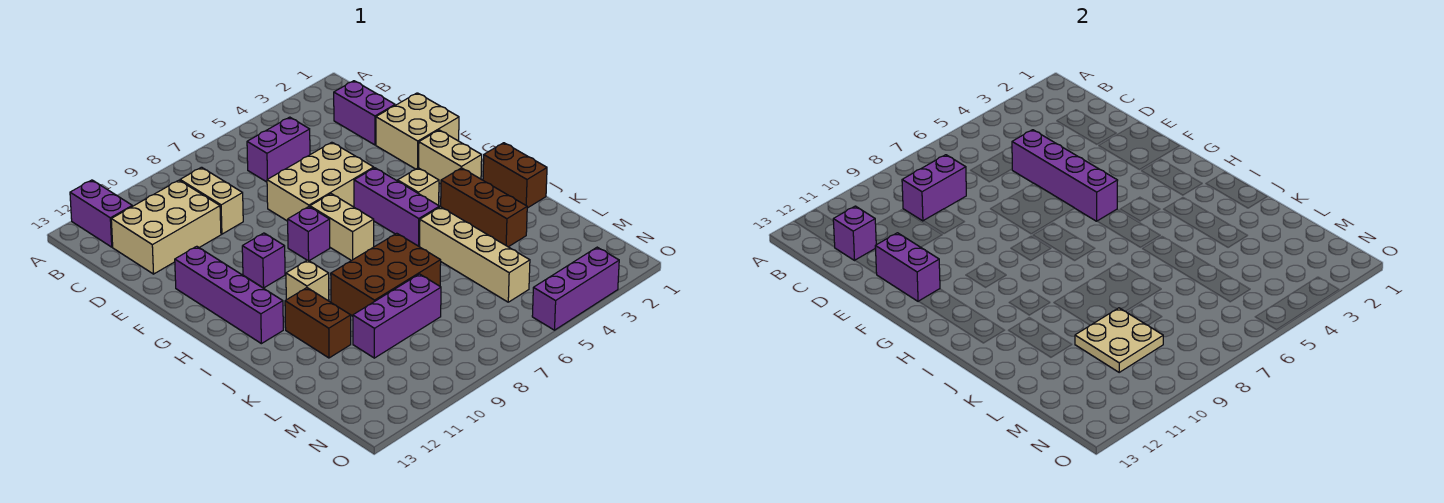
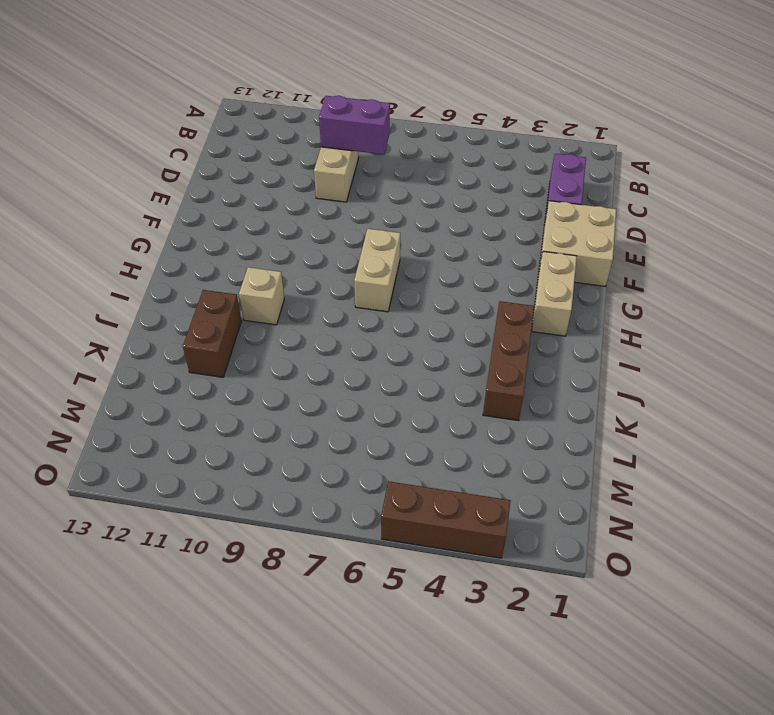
brown 1x3 brick [381,481,511,558] -> purple 1x3 brick [532,247,619,330]
none -> purple 1x2 brick [70,180,132,247]
none -> purple 1x2 brick [247,117,310,182]
none -> tan 2x3 brick [111,180,221,274]

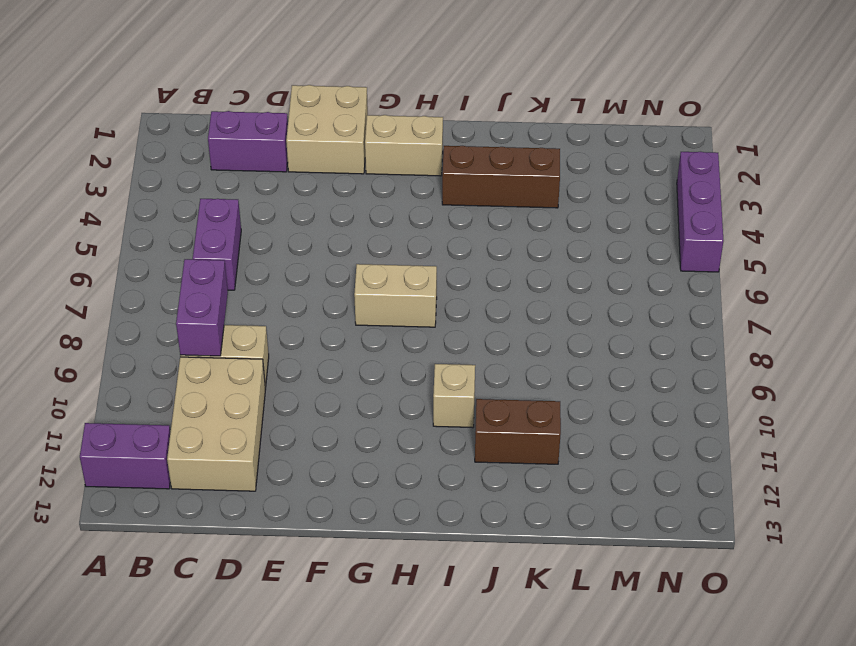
none -> tan 2x3 brick [267,142,374,221]
none -> purple 1x4 brick [175,246,283,344]
none -> purple 1x3 brick [354,168,440,247]

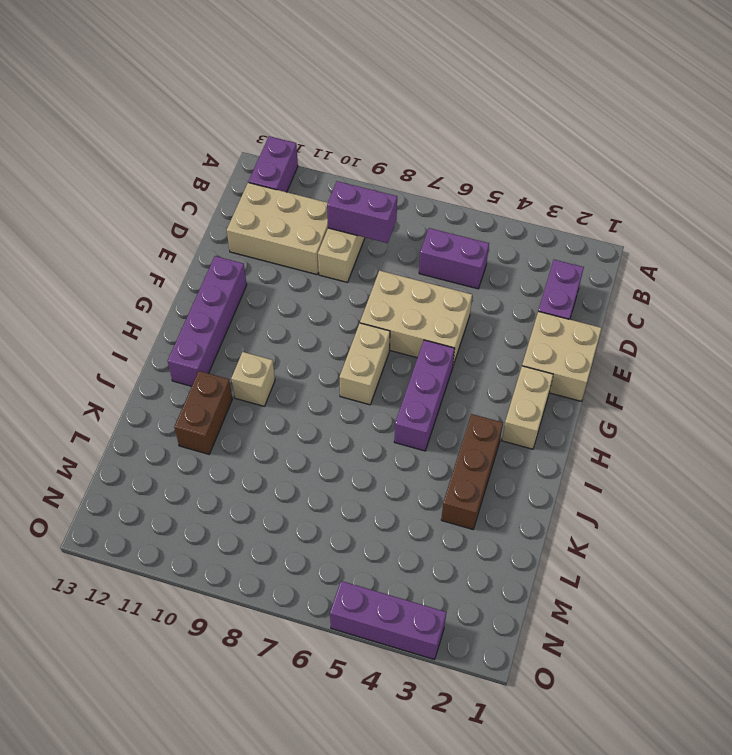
none -> purple 1x1 brick [288,207,330,261]
none -> purple 1x1 brick [242,233,285,288]
none -> tan 1x1 brick [398,168,439,205]

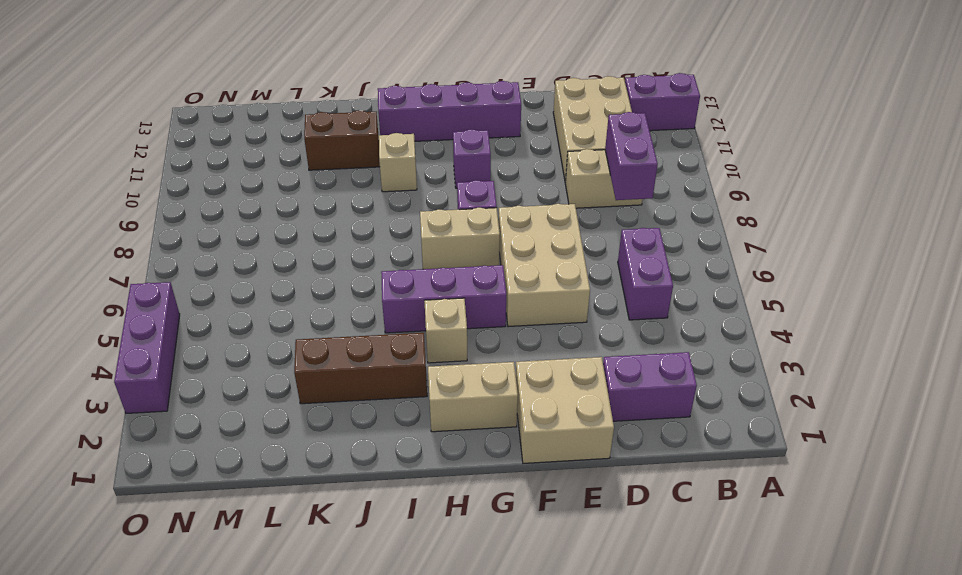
none -> brown 1x2 brick [483,143,547,208]
none -> tan 1x4 brick [420,207,530,302]
none -> brown 2x3 brick [331,233,441,316]

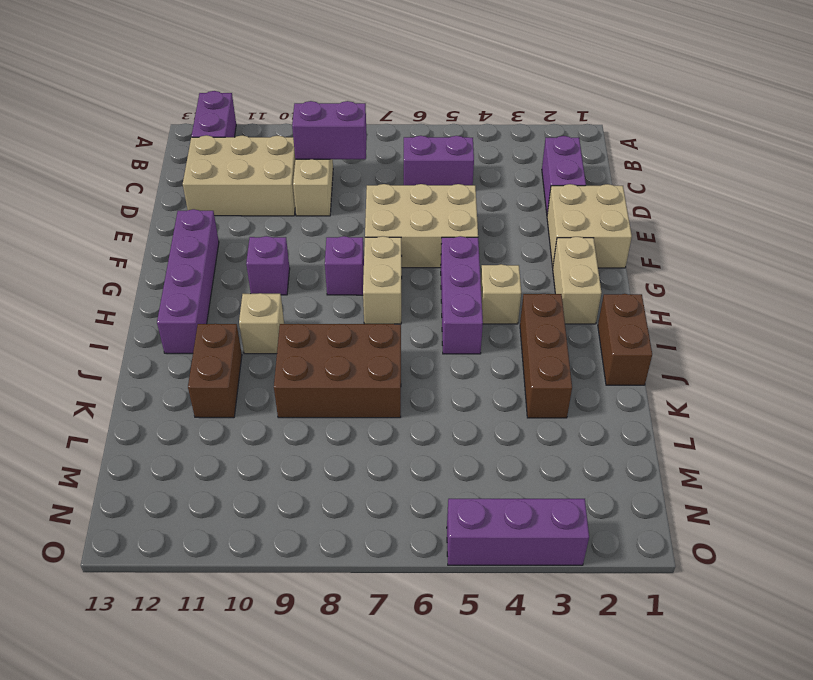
none -> tan 1x4 brick [420,207,530,302]
none -> purple 1x3 brick [353,274,441,358]
none -> purple 1x1 brick [833,206,876,260]

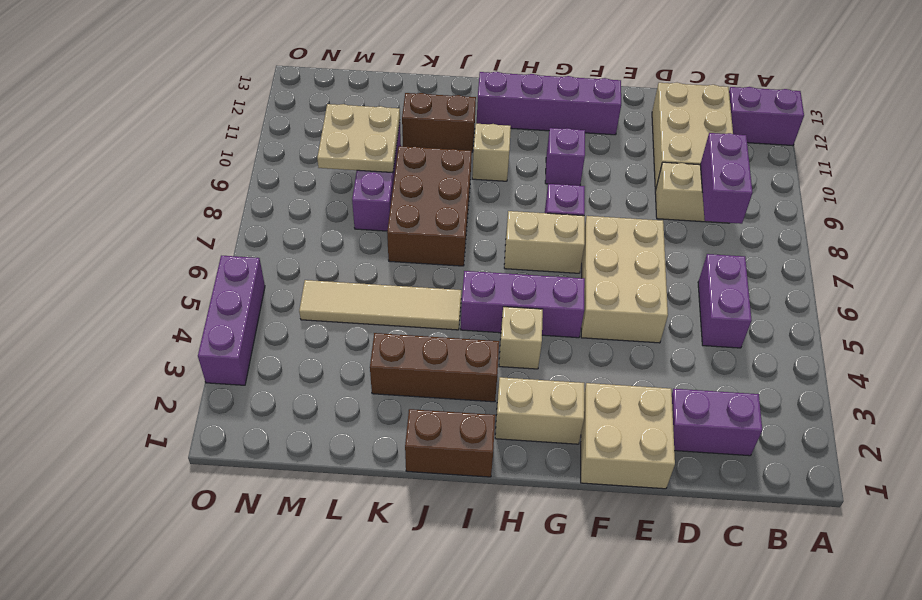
tan 1x4 tile [299,280,461,330] -> tan 1x4 brick [420,207,530,302]
none -> purple 1x1 brick [833,206,876,260]
none -> purple 1x4 brick [1012,130,1118,221]
none -> purple 1x2 brick [875,233,940,301]

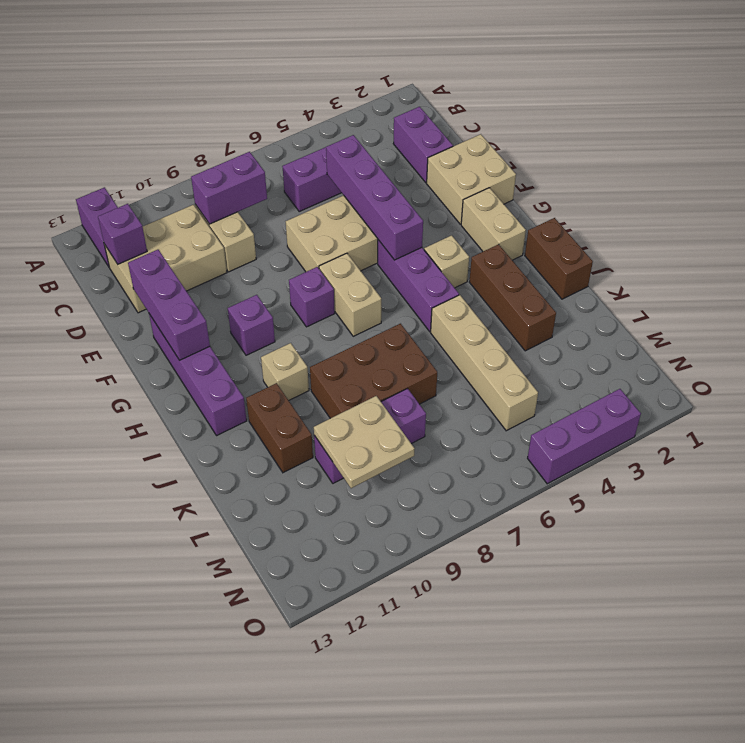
purple 1x3 brick [128,250,210,360] -> purple 1x2 brick [875,233,940,301]

